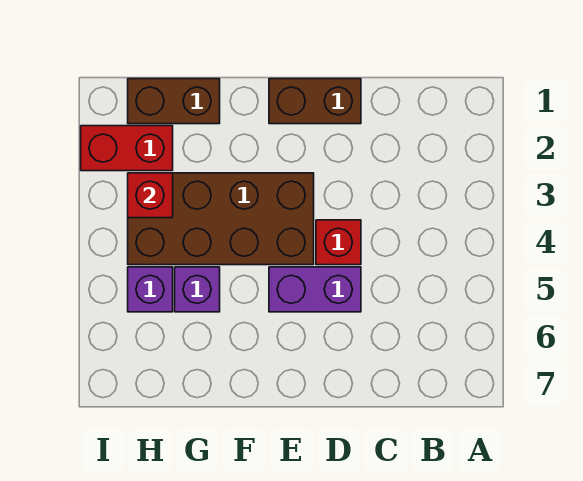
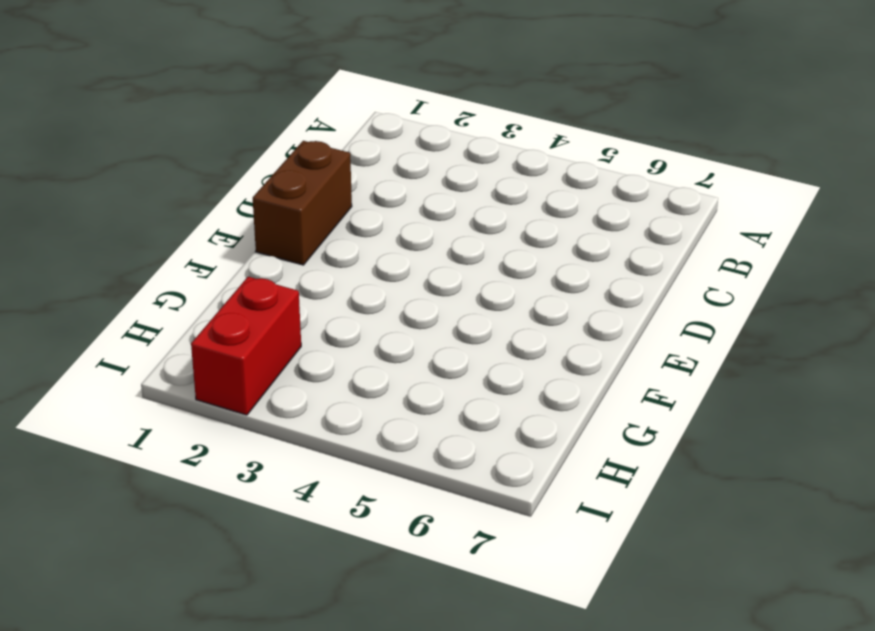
none -> red 1x1 brick [316,220,361,265]
none -> purple 1x2 brick [269,267,361,312]

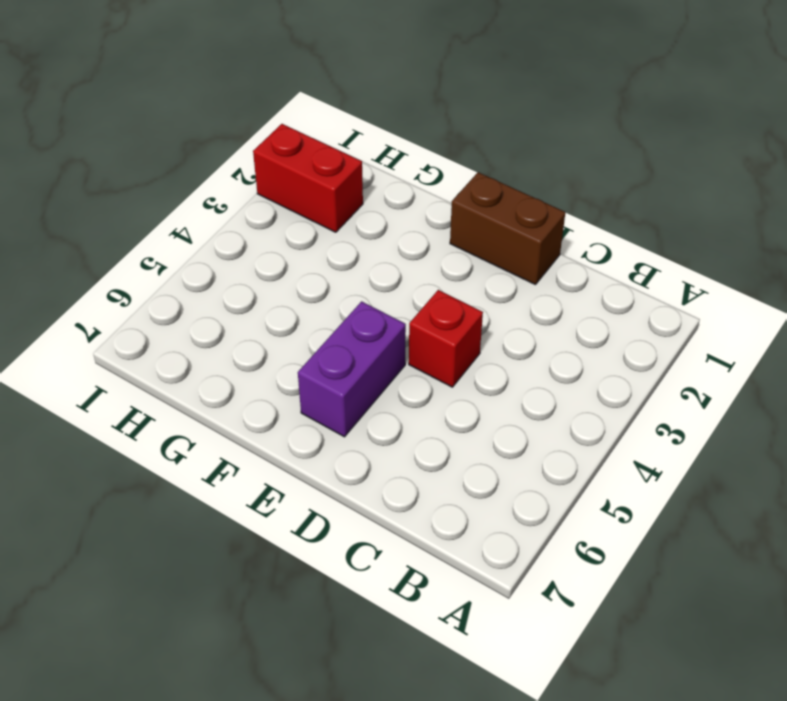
purple 1x2 brick [298,301,406,437] -> purple 1x2 brick turned to [269,267,361,312]
none -> brown 2x4 brick [128,173,314,265]
none -> brown 1x2 brick [128,79,220,124]

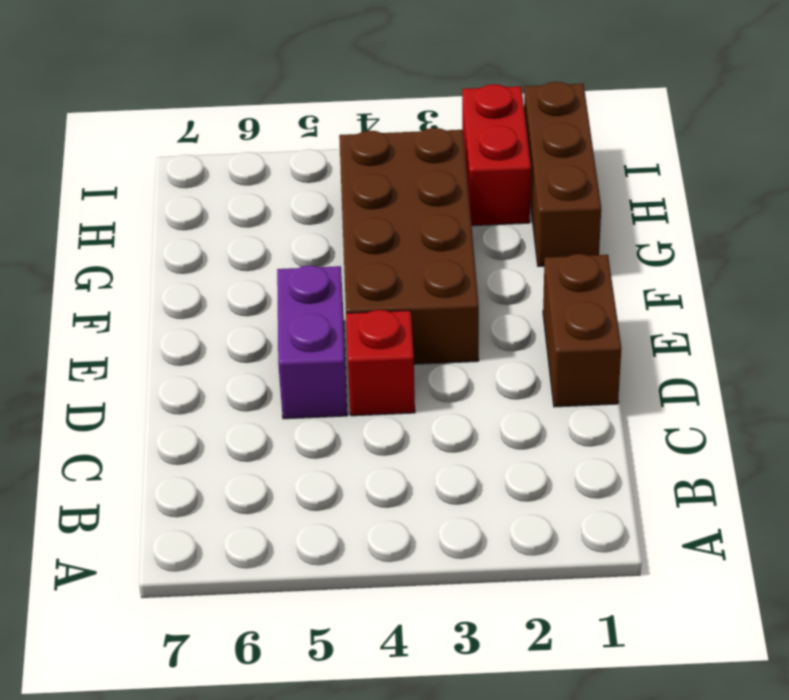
brown 1x3 brick [524,82,601,266] -> brown 1x2 brick [128,79,220,124]
none -> purple 1x1 brick [175,267,220,312]
none -> purple 1x1 brick [128,267,173,312]

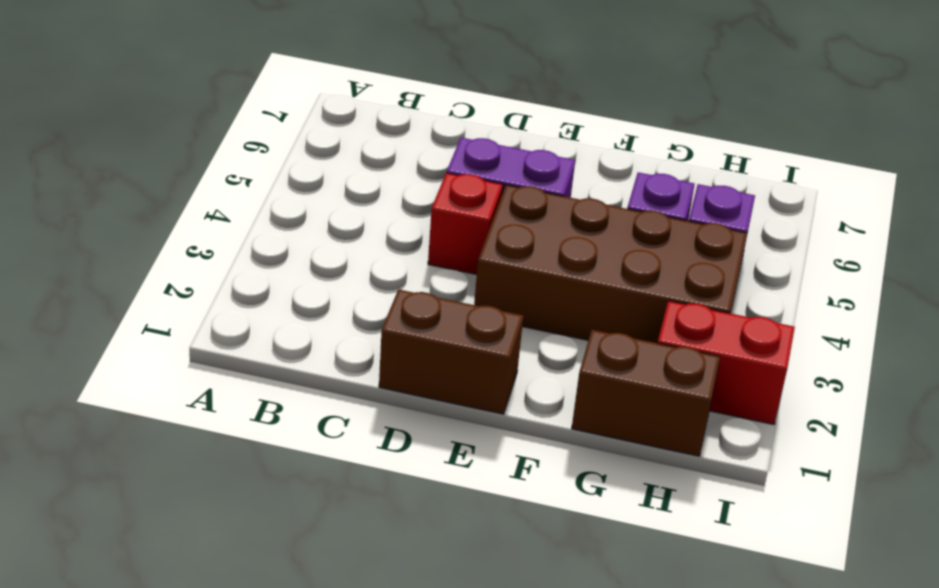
none -> red 1x1 brick [128,173,173,218]

